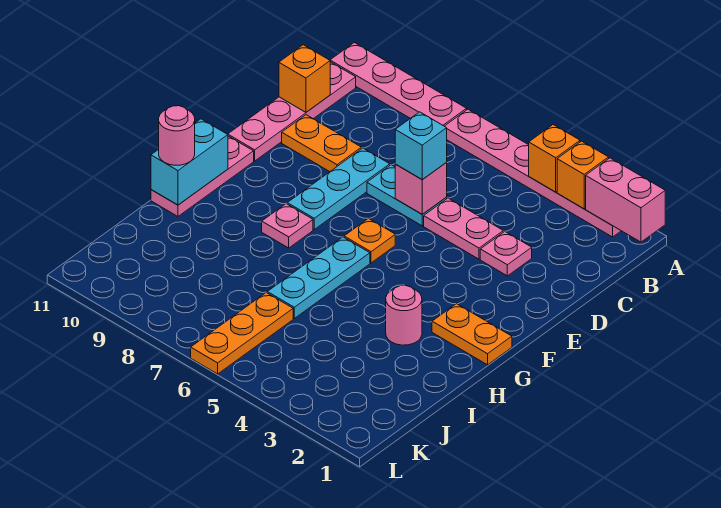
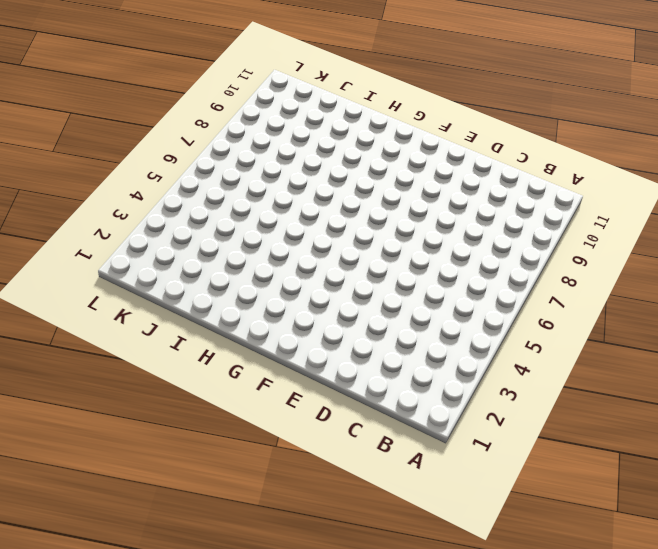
none -> pink 1x6 plate [445,109,621,237]
none -> pink 1x4 plate [330,43,467,126]
none -> pink 1x4 plate [228,62,356,161]

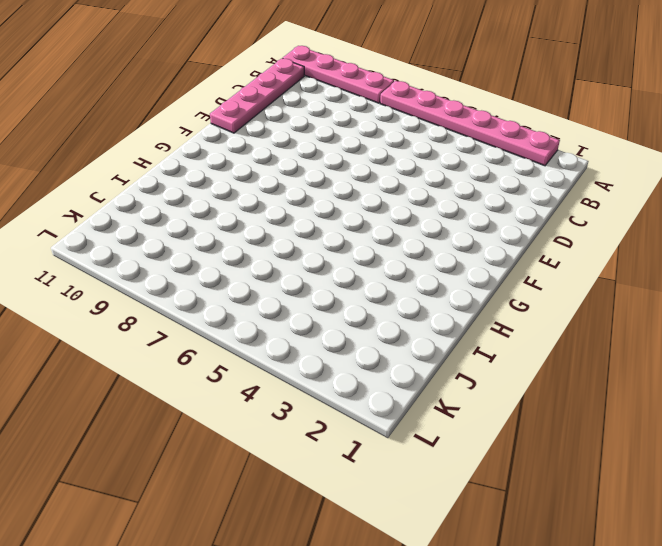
none -> pink 1x1 plate [480,231,532,276]
none -> pink 1x2 plate [424,198,503,259]
none -> cyan 1x2 plate [367,165,447,226]

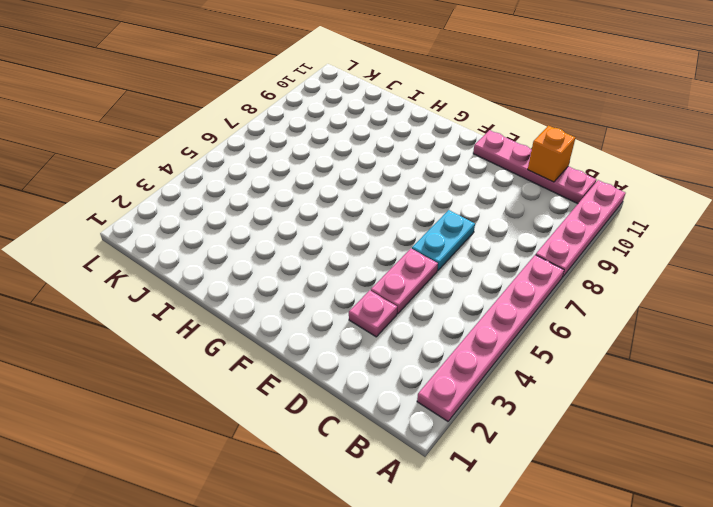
none -> cyan 1x3 plate [287,148,390,229]
none -> orange 1x2 plate [282,115,361,172]
none -> orange 1x1 plate [344,218,395,263]

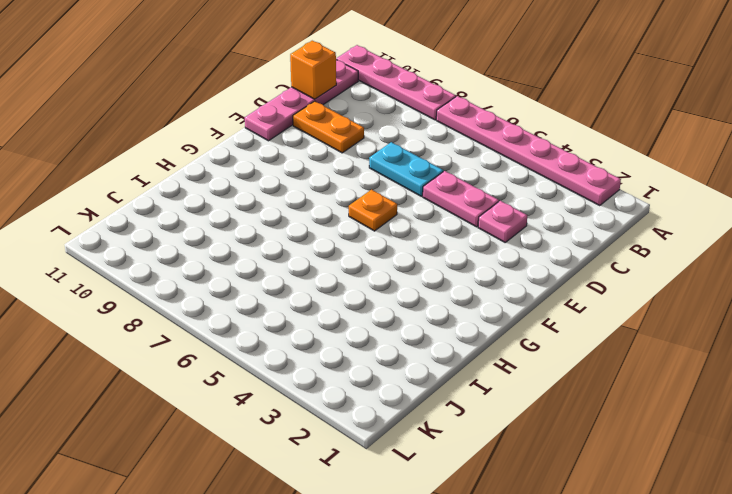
none -> cyan 1x3 plate [287,148,390,229]
none -> pink 1x3 plate [151,136,254,216]
none -> orange 1x2 plate [432,304,512,365]

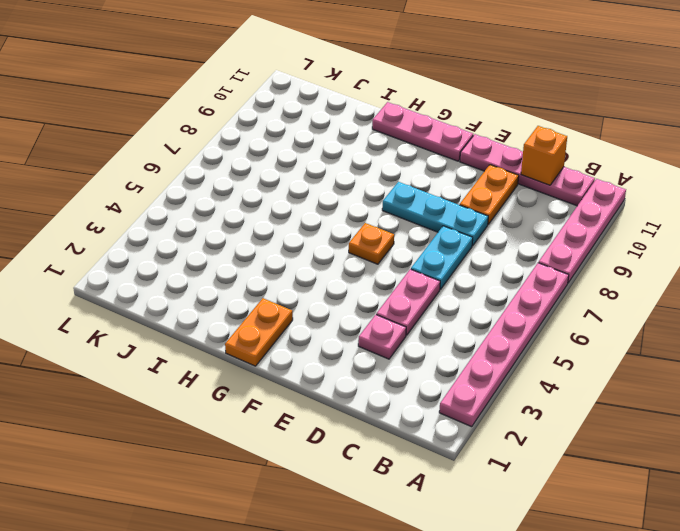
none -> cyan 1x3 plate [267,237,370,318]
none -> pink 1x1 plate [262,204,313,248]
none -> pink 1x1 round brick [386,286,422,345]

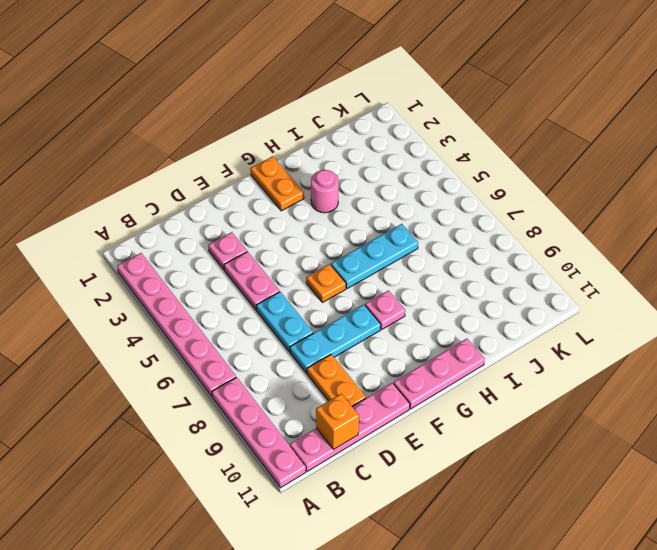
none -> orange 1x3 plate [191,293,293,374]
none -> pink 1x2 brick [586,158,665,242]
none -> orange 1x1 brick [557,141,609,209]

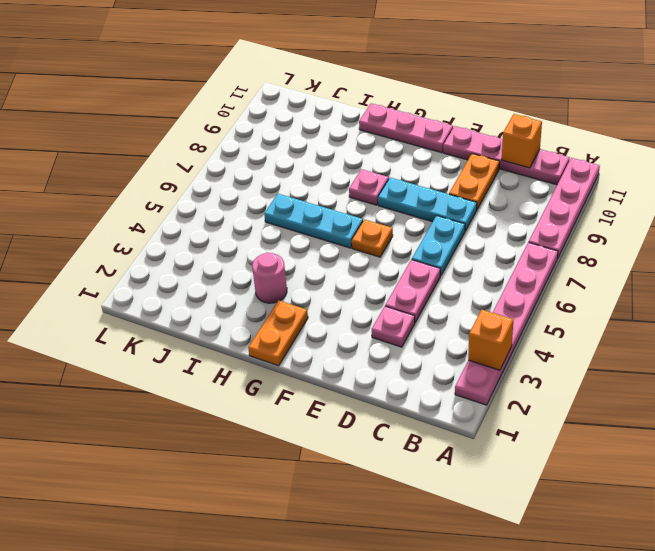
none -> orange 1x3 plate [191,293,293,374]
none -> pink 1x2 brick [586,158,665,242]
none -> orange 1x1 brick [529,125,580,192]

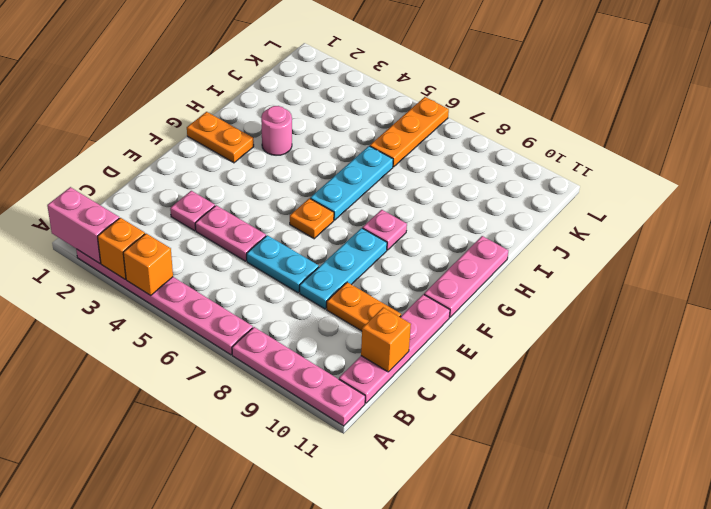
none -> pink 1x1 brick [395,162,447,214]
none -> cyan 1x2 brick [151,119,228,205]
none -> cyan 1x1 brick [395,112,447,180]

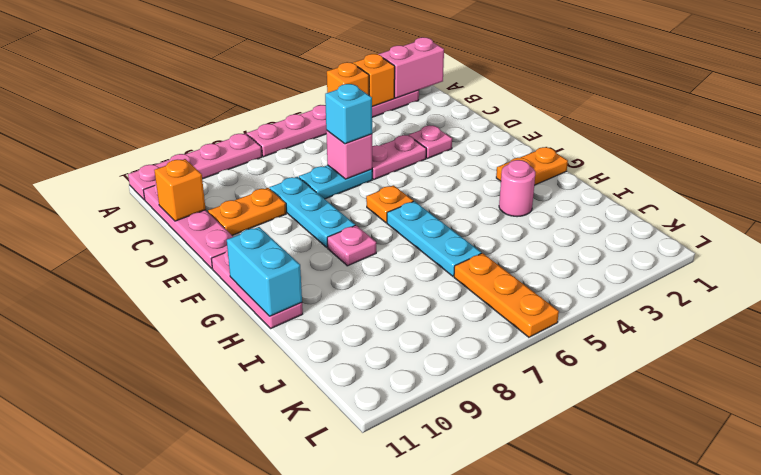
none -> pink 1x1 round brick [159,106,195,165]

